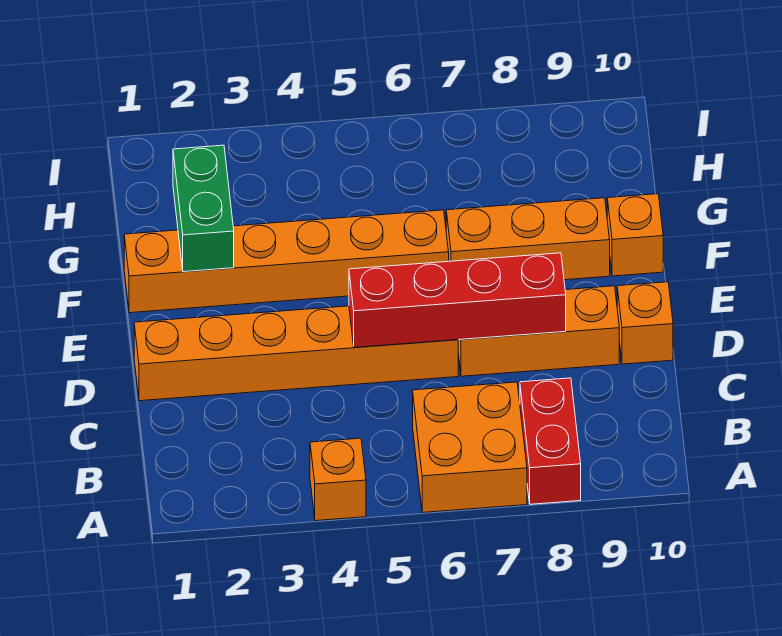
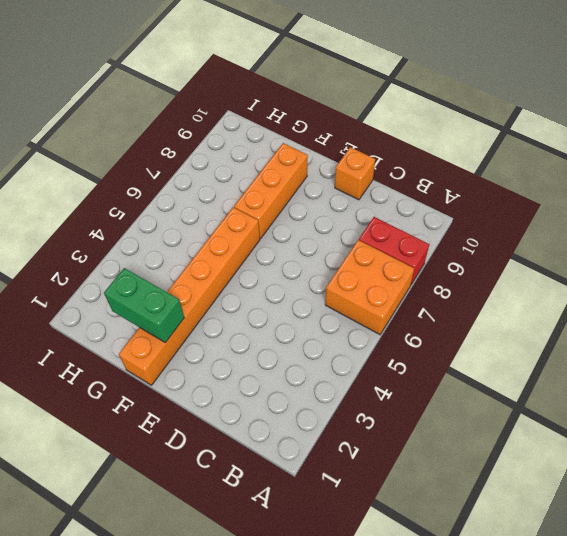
none -> orange 1x1 brick [310,438,366,521]
none -> orange 1x6 brick [134,306,458,401]

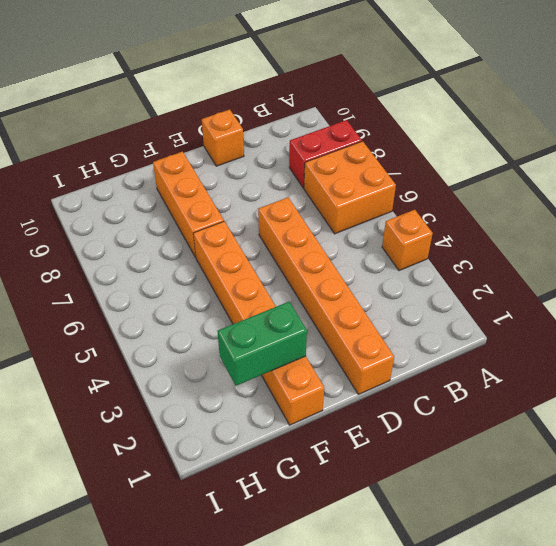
none -> orange 1x3 brick [458,286,619,376]
none -> orange 1x1 brick [607,194,663,276]

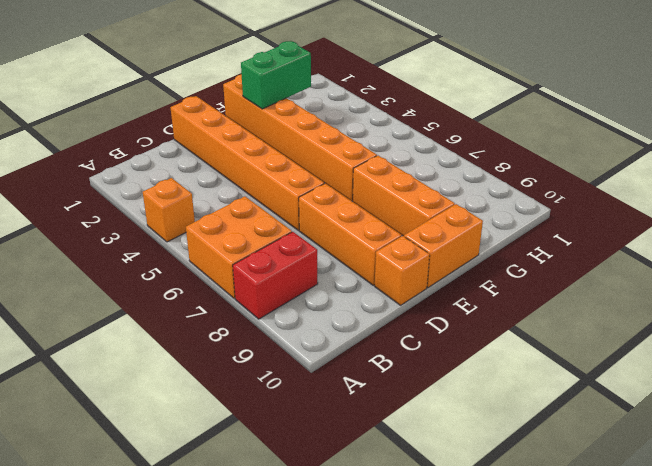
orange 1x2 brick [404,204,483,288] -> orange 1x1 brick [607,194,663,276]
none -> red 1x4 brick [349,253,566,347]

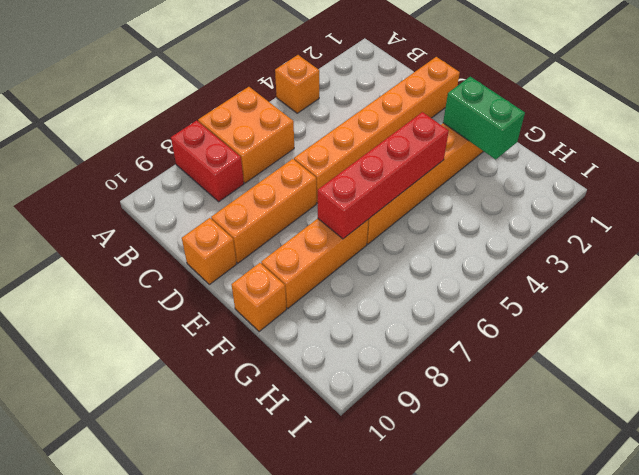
red 1x4 brick [318,112,449,239] -> red 1x4 brick moved to [349,253,566,347]

